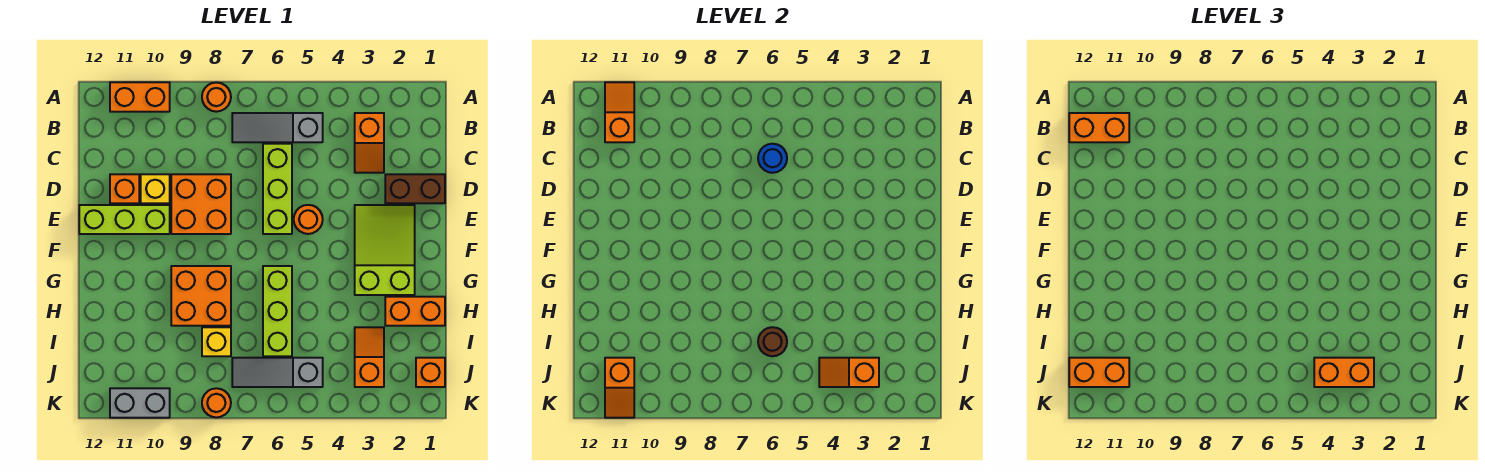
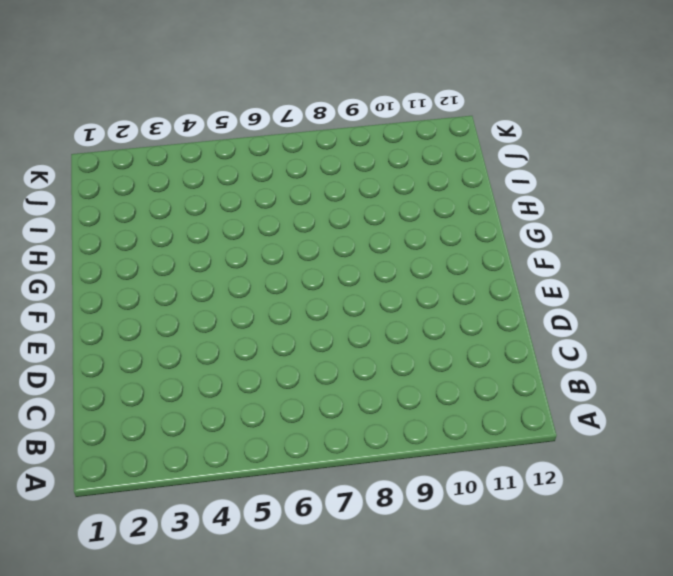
none -> orange 1x1 round brick [202,83,231,112]
none -> orange 1x2 brick [110,82,170,112]
none -> orange 1x2 slope [355,113,384,173]

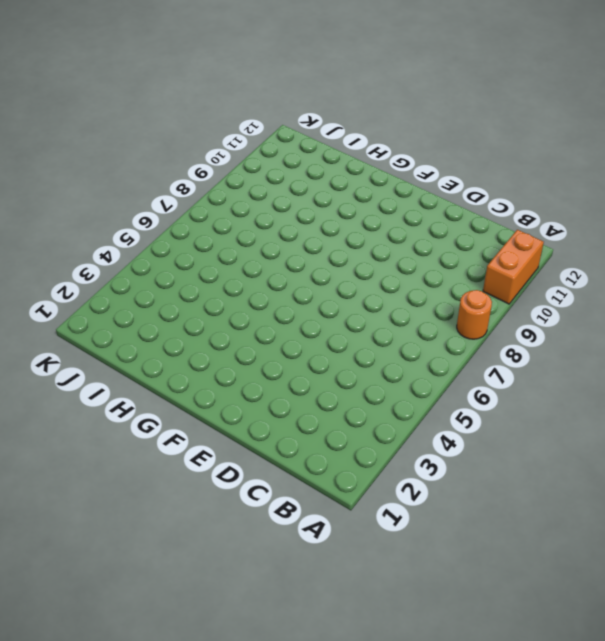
none -> orange 1x2 slope [355,113,384,173]
none -> grey 1x3 slope [232,113,323,142]
none -> lime 1x3 brick [263,144,292,234]

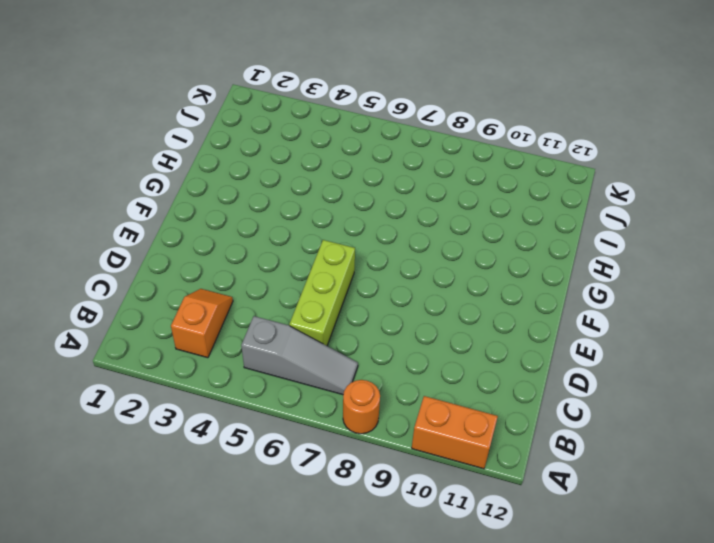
none -> brown 1x2 brick [385,174,445,203]
none -> orange 2x2 brick [171,174,231,234]
none -> yellow 1x1 brick [141,174,170,203]

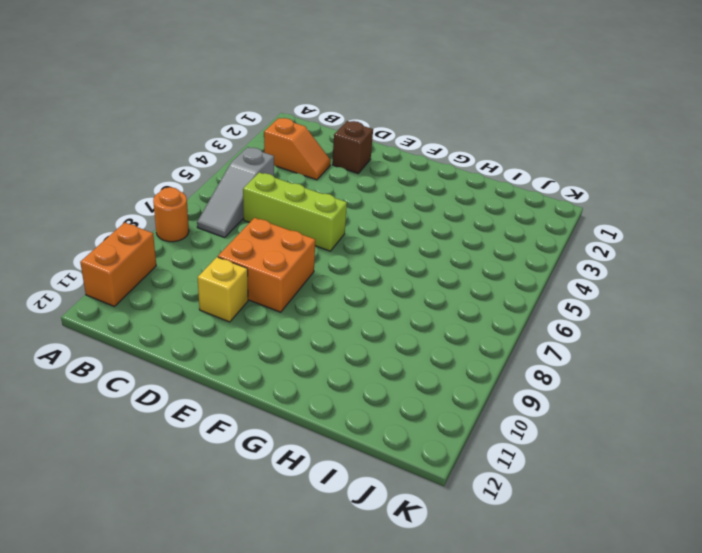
brown 1x1 brick [332,121,373,173] -> brown 1x2 brick [385,174,445,203]
none -> orange 1x1 brick [110,174,139,203]
none -> lime 2x3 slope [355,205,415,295]
none -> orange 1x1 round brick [294,205,323,234]

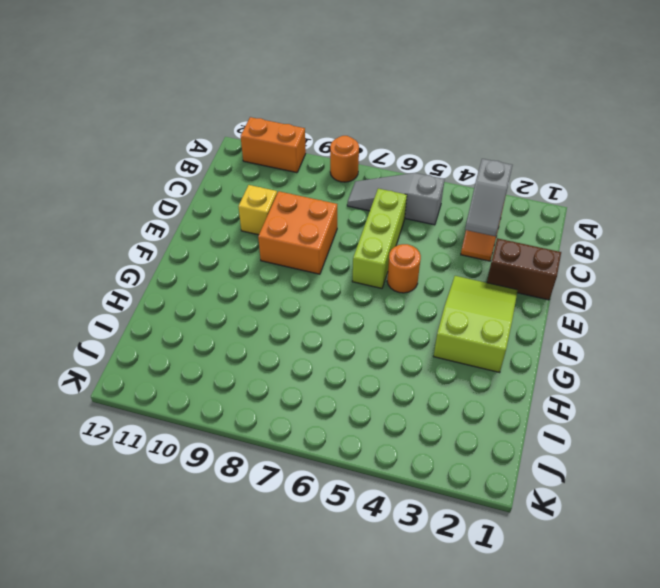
grey 1x2 slope [465,159,512,236] -> none
none -> orange 1x1 brick [110,174,139,203]
none -> lime 1x3 brick [79,205,170,234]
none -> lime 1x3 brick [263,266,292,356]

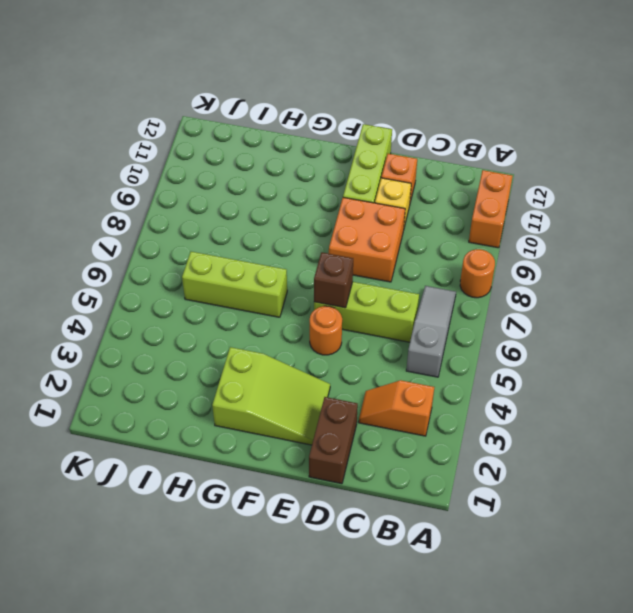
brown 1x1 brick [314,252,353,308] -> none
none -> orange 2x2 brick [171,266,231,326]
none -> orange 1x2 brick [385,297,445,326]
none -> orange 1x2 slope [355,327,384,387]

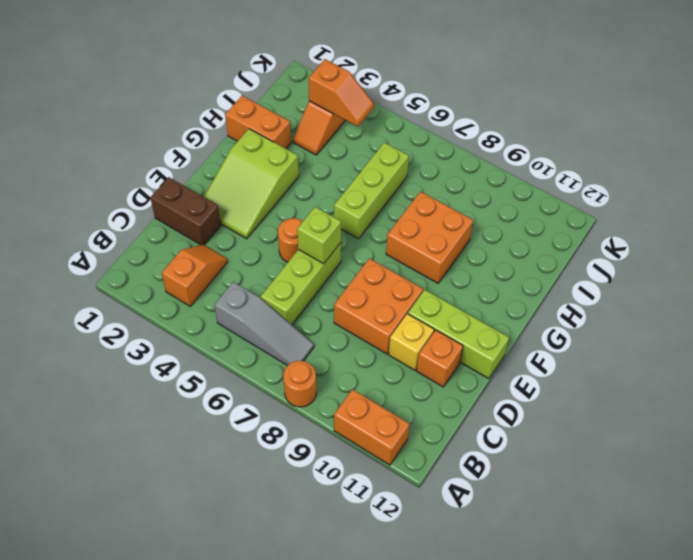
lime 1x1 brick [297,207,341,264] -> none
none -> yellow 1x1 brick [202,327,231,356]
none -> orange 1x1 brick [416,358,445,387]
none -> grey 1x3 slope [232,358,323,387]

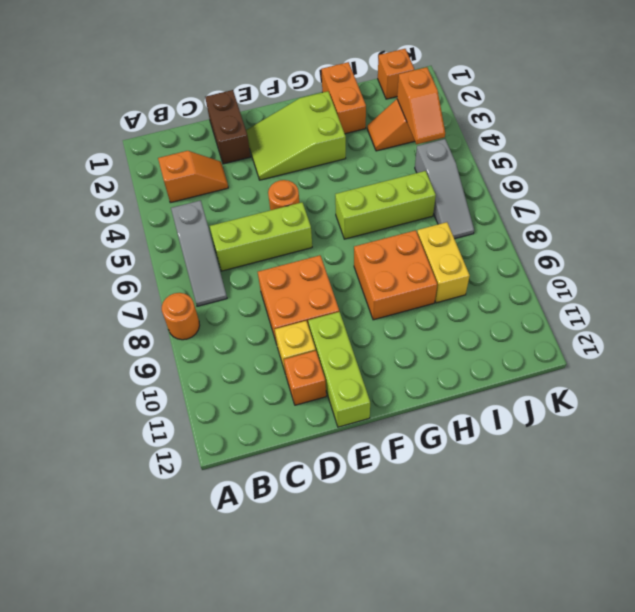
yellow 1x2 brick [417,222,470,303] -> yellow 1x1 brick [202,327,231,356]
none -> orange 1x2 brick [110,82,170,112]
none -> orange 1x1 round brick [202,388,231,417]
none -> grey 1x2 brick [110,388,170,418]

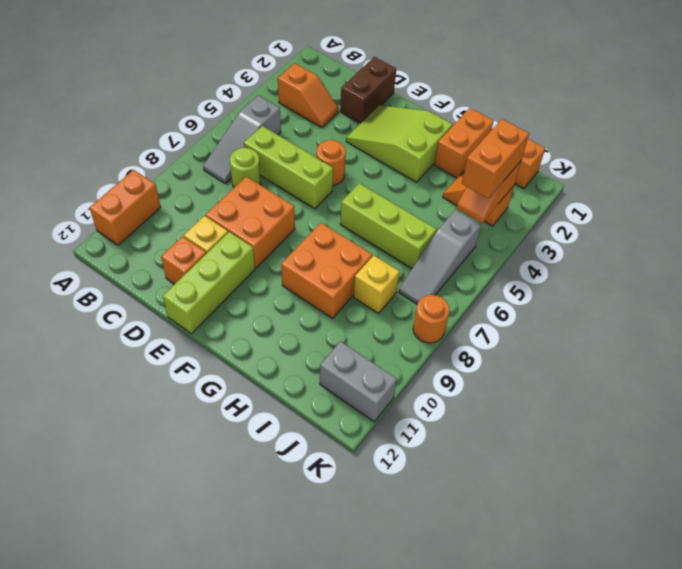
lime 1x1 round brick [230,148,261,188] -> none
grey 1x2 brick [320,341,397,422] -> grey 1x2 brick turned to [110,388,170,418]
none -> orange 1x1 round brick [202,83,231,112]
none -> orange 1x2 slope [605,82,634,142]
none -> blue 1x1 round brick [758,144,787,173]

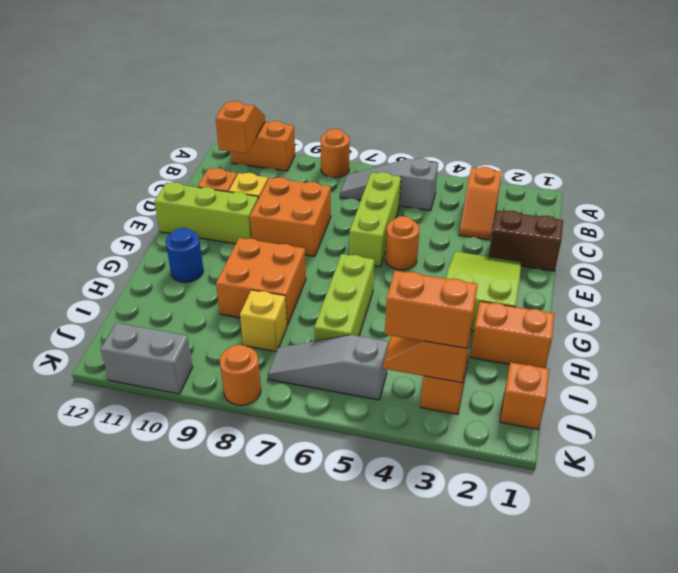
blue 1x1 round brick [166,228,204,282] -> blue 1x1 round brick moved to [758,144,787,173]
none -> brown 1x1 round brick [758,327,787,356]
none -> orange 1x2 slope [605,358,634,418]
none -> orange 1x2 brick [1069,113,1129,142]

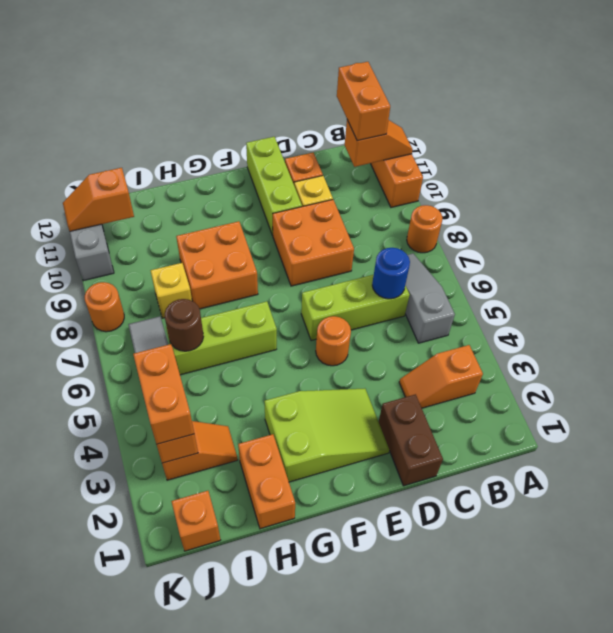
none -> orange 1x2 brick [1069,358,1129,387]

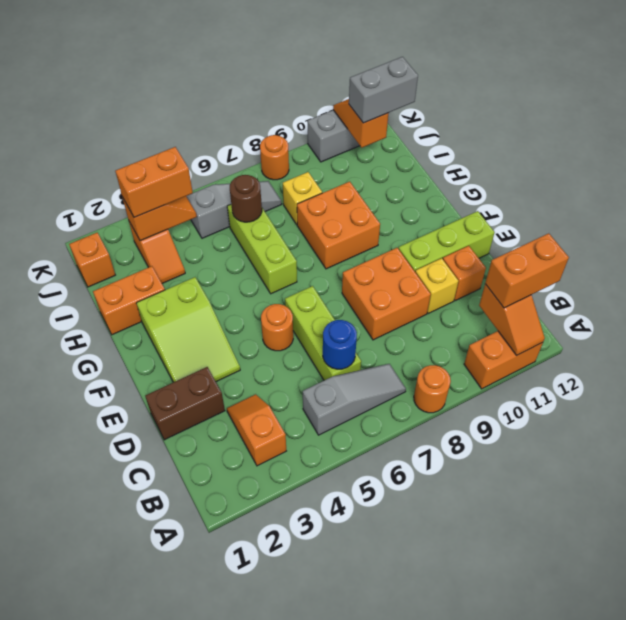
grey 1x2 brick [349,57,418,123] -> orange 1x2 brick [1069,358,1129,387]

